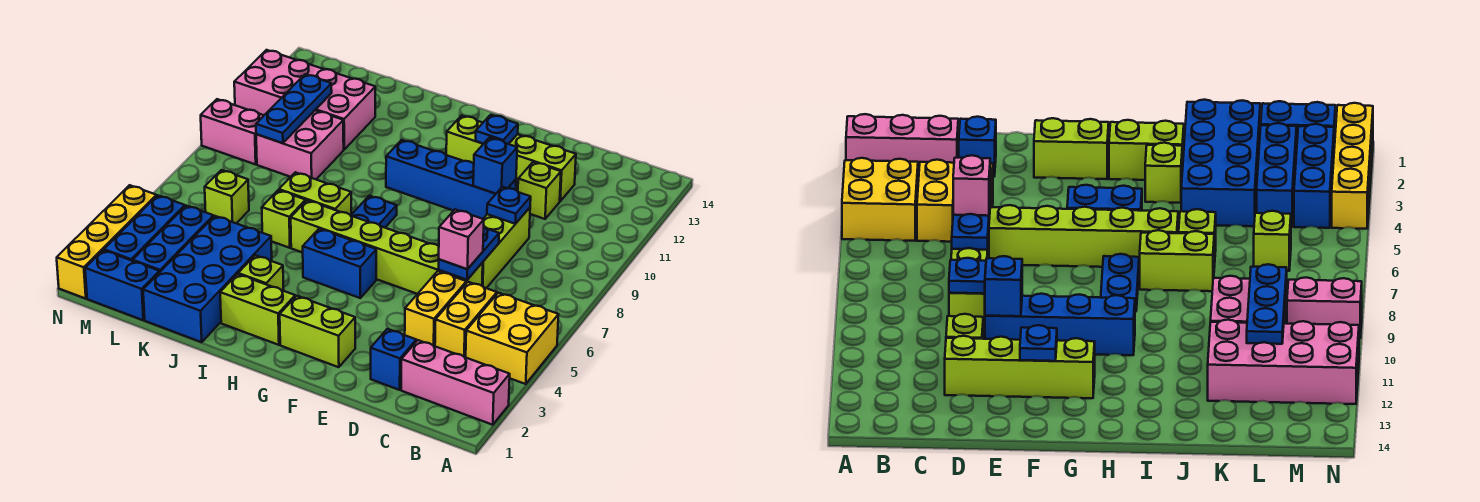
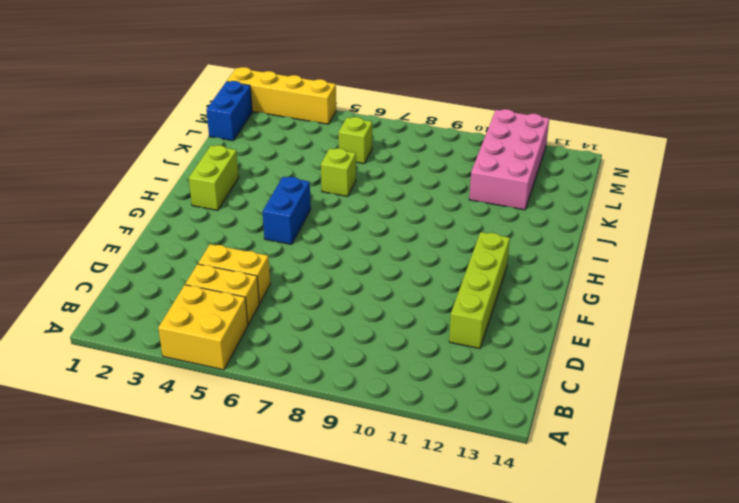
none -> pink 1x3 brick [401,340,510,425]
none -> blue 1x1 brick [371,329,416,390]
none -> lime 1x6 brick [291,200,483,294]
none -> lime 1x3 brick [482,208,530,288]

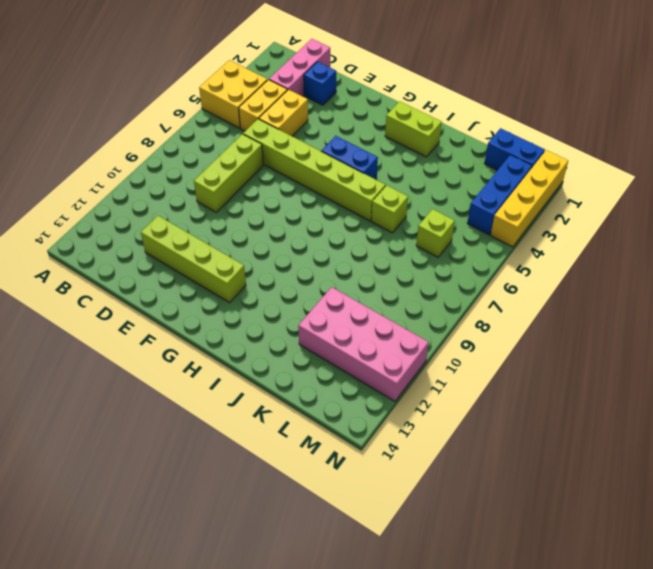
pink 1x3 brick [269,39,330,96] -> pink 1x3 brick turned to [401,340,510,425]
none -> lime 1x1 brick [518,162,561,219]
none -> blue 1x4 brick [386,140,516,219]
none -> lime 1x2 brick [280,296,355,367]
none -> blue 1x2 plate [351,196,397,228]

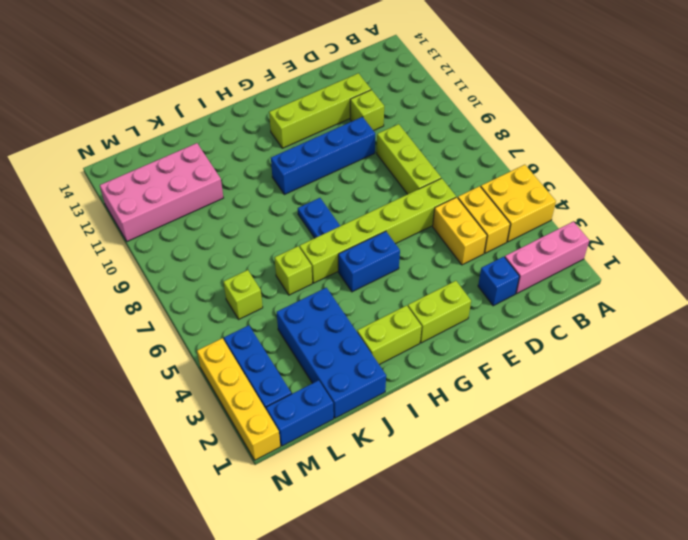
none -> lime 1x1 brick [238,255,284,291]
none -> lime 1x2 brick [279,172,351,215]
none -> pink 2x2 brick [256,110,344,179]
none -> blue 1x3 brick [133,206,213,273]

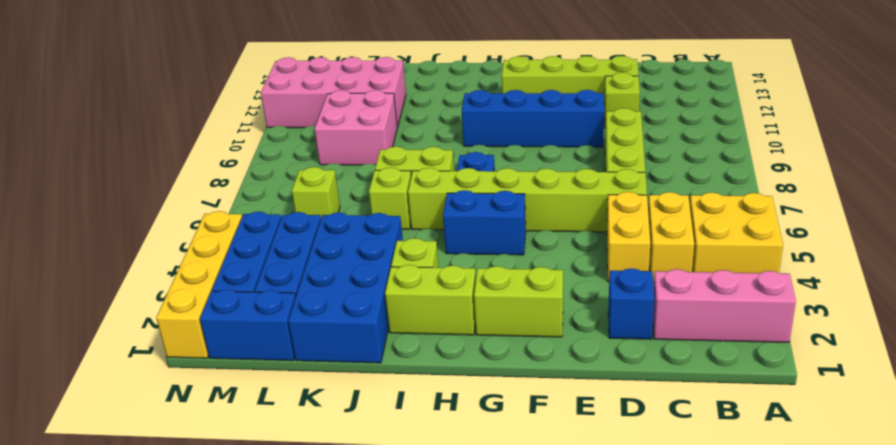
none -> pink 1x2 brick [201,99,264,164]
none -> blue 1x2 plate [438,227,499,280]
none -> blue 1x1 plate [487,187,531,224]
none -> blue 1x1 brick [473,138,517,194]

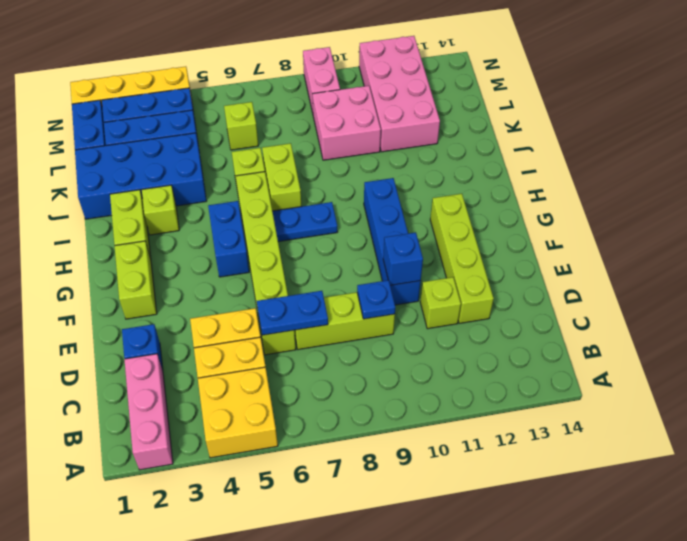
none -> blue 1x1 plate [476,115,518,144]
none -> blue 1x3 plate [256,74,332,143]
none -> pink 1x1 brick [439,209,484,269]

